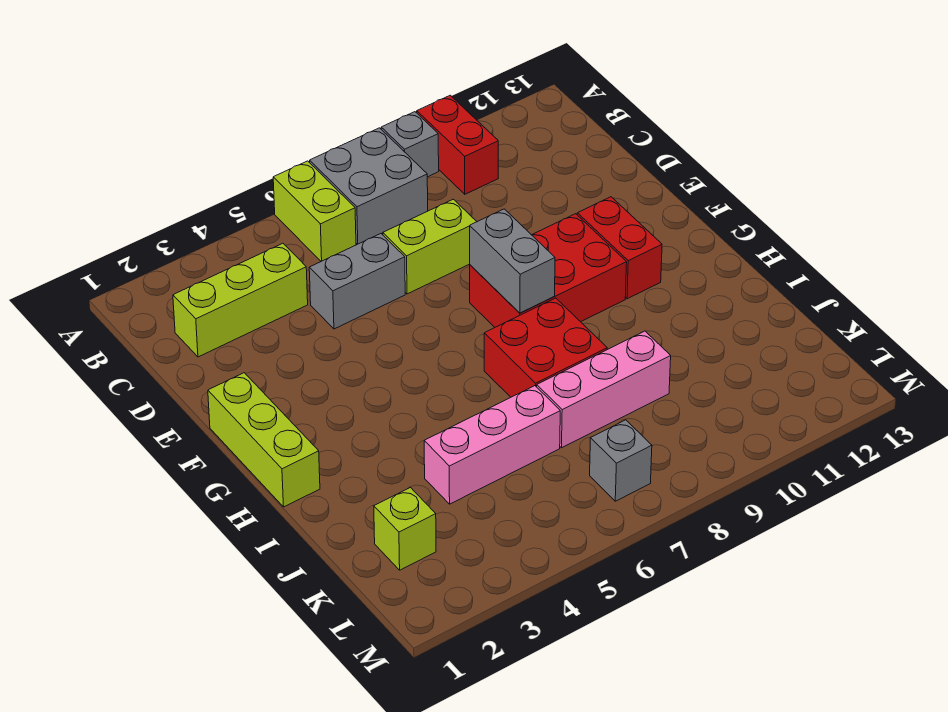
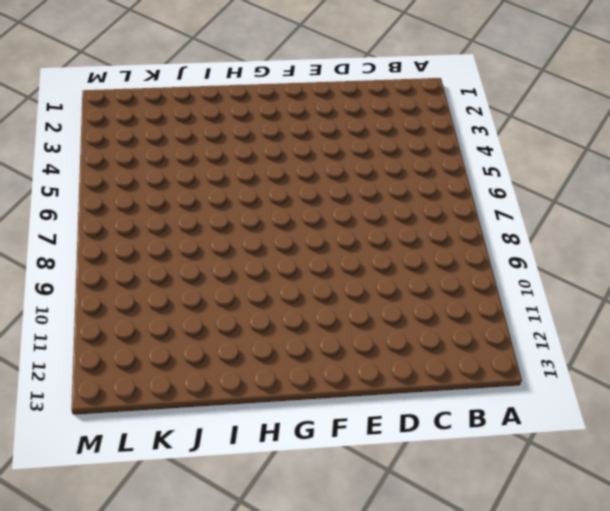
none -> lime 1x2 brick [273,161,356,261]
none -> grey 2x2 brick [310,128,428,244]
none -> grey 1x1 brick [381,112,439,177]

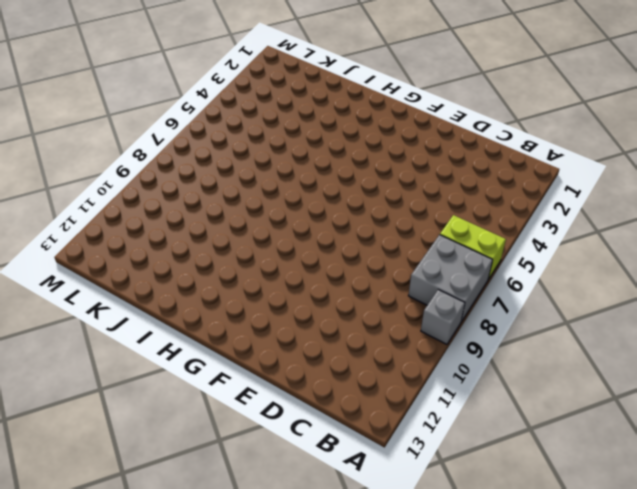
none -> red 1x2 brick [417,95,498,194]
none -> lime 1x3 brick [173,243,308,357]
none -> grey 1x2 brick [309,234,405,329]

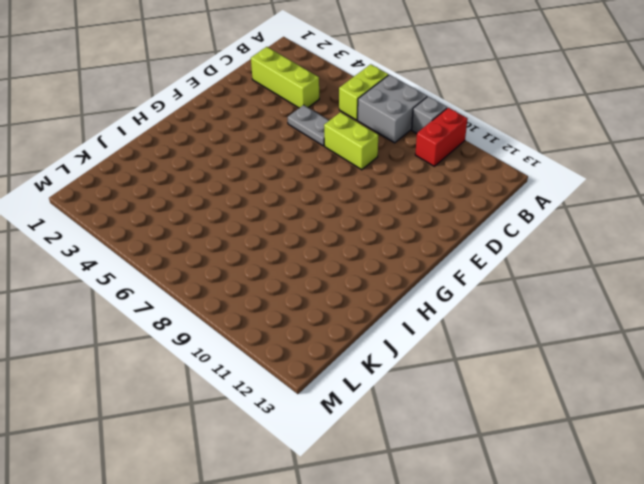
grey 1x2 plate [288,105,329,146] -> grey 1x2 brick [309,234,405,329]
none -> lime 1x3 brick [208,373,320,507]
none -> red 2x3 brick [470,214,627,327]
none -> red 1x2 brick [577,197,662,299]

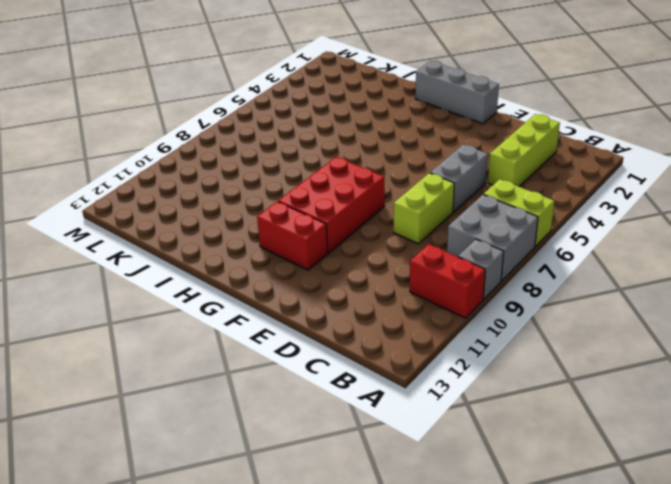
grey 1x3 brick [415,61,499,124] -> lime 1x3 brick [208,373,320,507]
none -> red 2x2 brick [484,298,607,397]
none -> pink 1x3 brick [424,386,560,504]
none -> pink 1x3 brick [537,331,671,448]

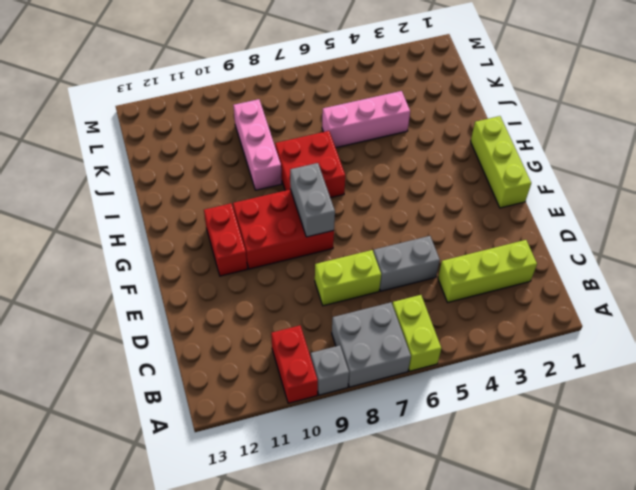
pink 1x3 brick [233,99,282,190] -> pink 1x3 brick turned to [537,331,671,448]
none -> lime 1x1 brick [374,488,436,570]
none -> grey 1x1 brick [590,420,652,501]

